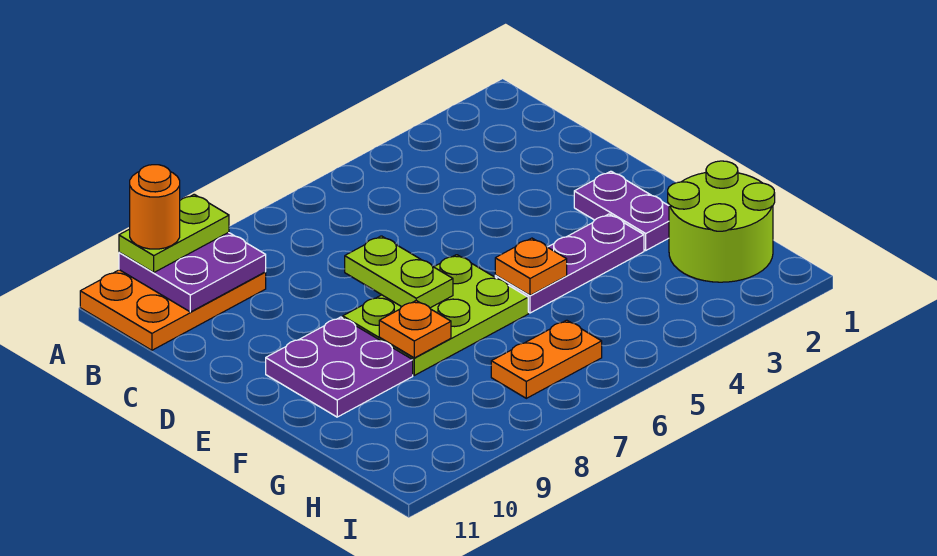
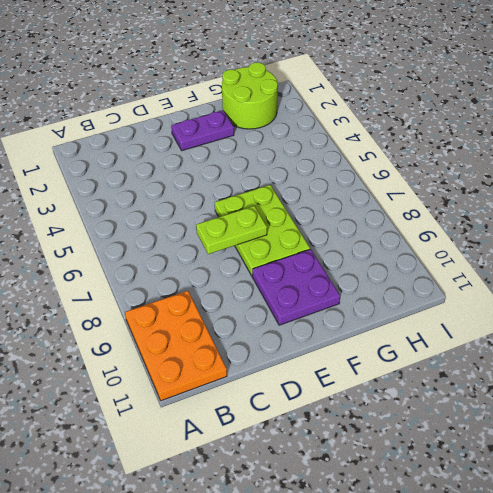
none -> purple 1x3 plate [495,214,644,313]
none -> orange 1x2 plate [491,320,602,398]
none -> purple 2x2 plate [119,232,266,312]

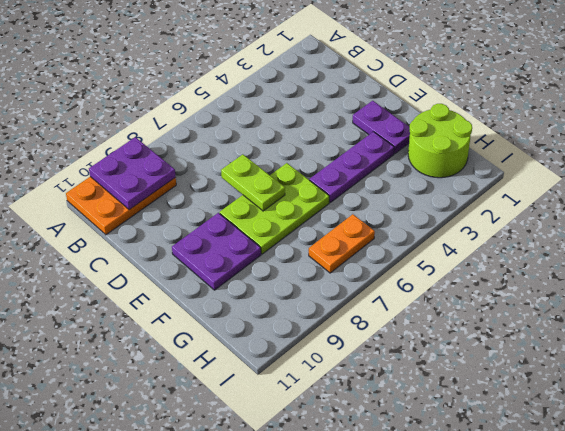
none -> orange 1x1 plate [495,238,567,295]
none -> orange 1x1 plate [379,301,451,358]
none -> lime 1x2 plate [119,194,229,272]

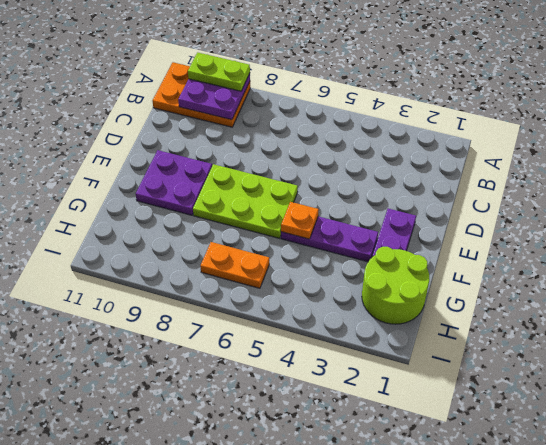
none -> lime 1x2 plate [345,236,453,308]
none -> orange 1x1 plate [379,301,451,358]
none -> orange 1x1 round brick [130,165,180,249]

